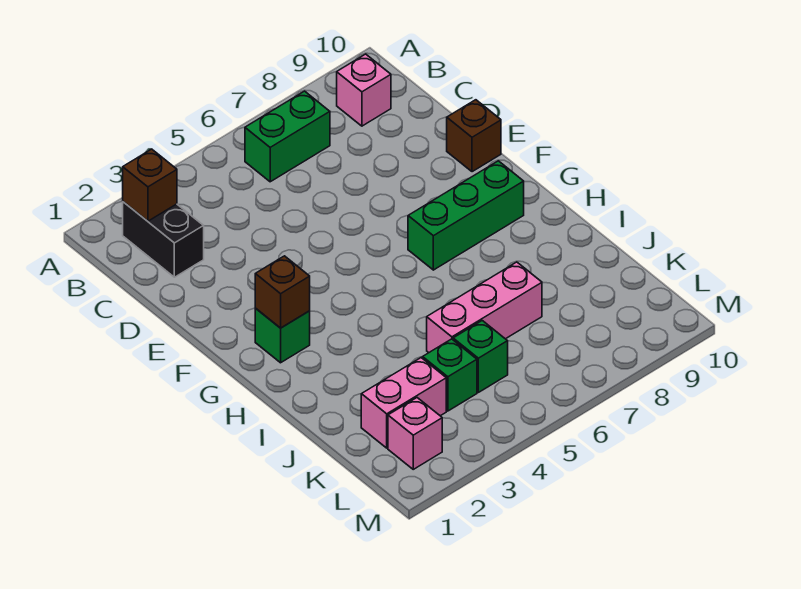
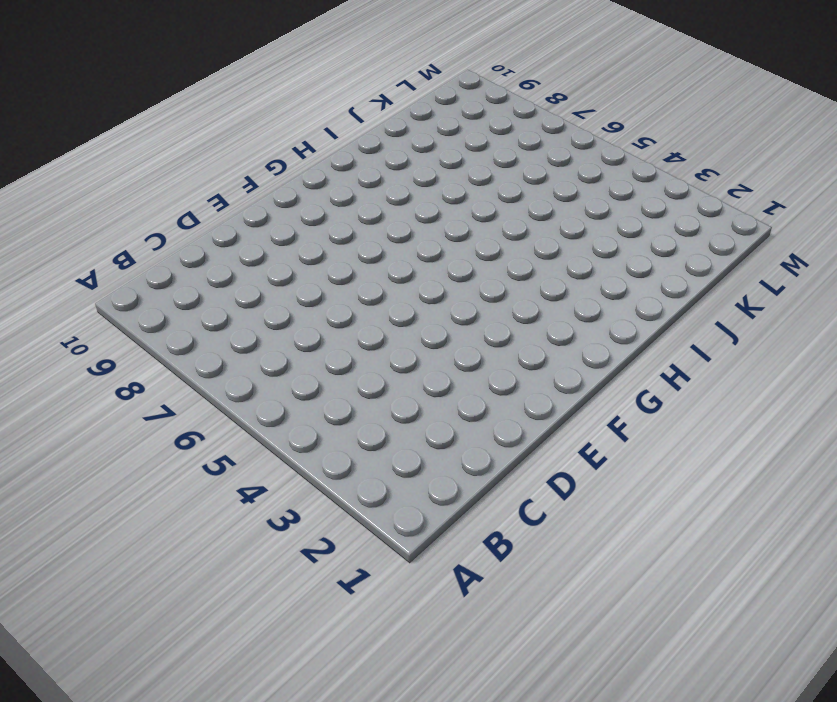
none -> black 1x2 brick [123,202,204,277]
none -> green 1x2 brick [245,91,330,182]
none -> pink 1x1 brick [337,54,391,126]

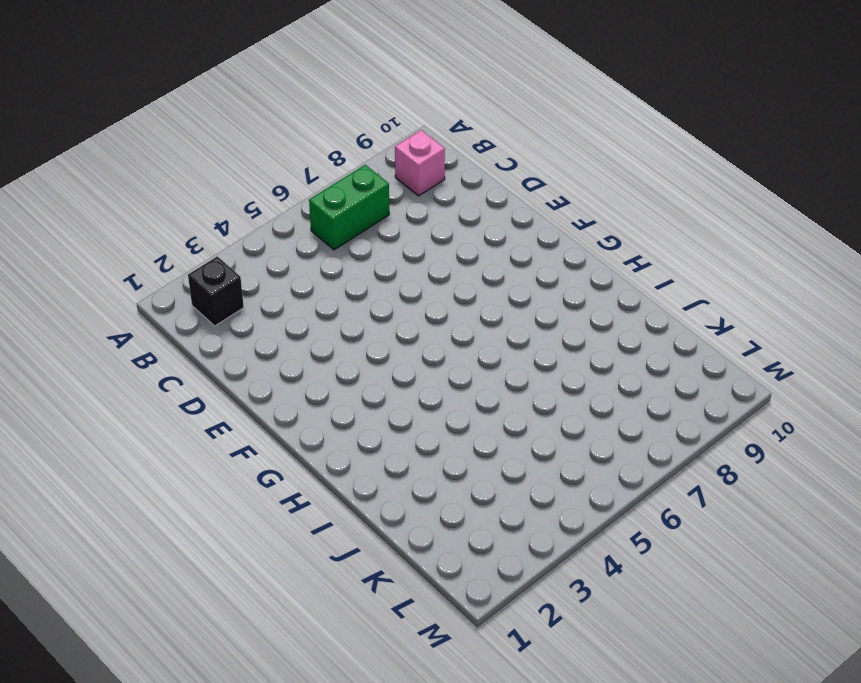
black 1x1 brick [188,256,244,326] -> black 1x2 brick [123,202,204,277]
none -> brown 1x1 brick [447,100,501,172]
none -> green 1x1 brick [255,308,310,363]
none -> green 1x3 brick [408,161,524,270]

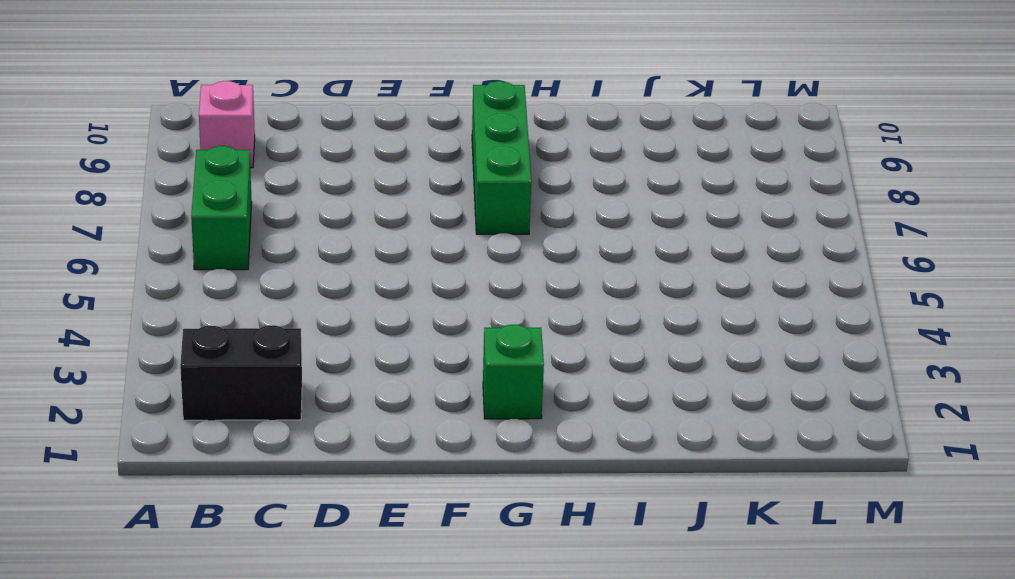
none -> brown 1x1 brick [447,100,501,172]
none -> pink 1x3 brick [427,262,542,353]
none -> pink 1x2 brick [361,358,446,448]

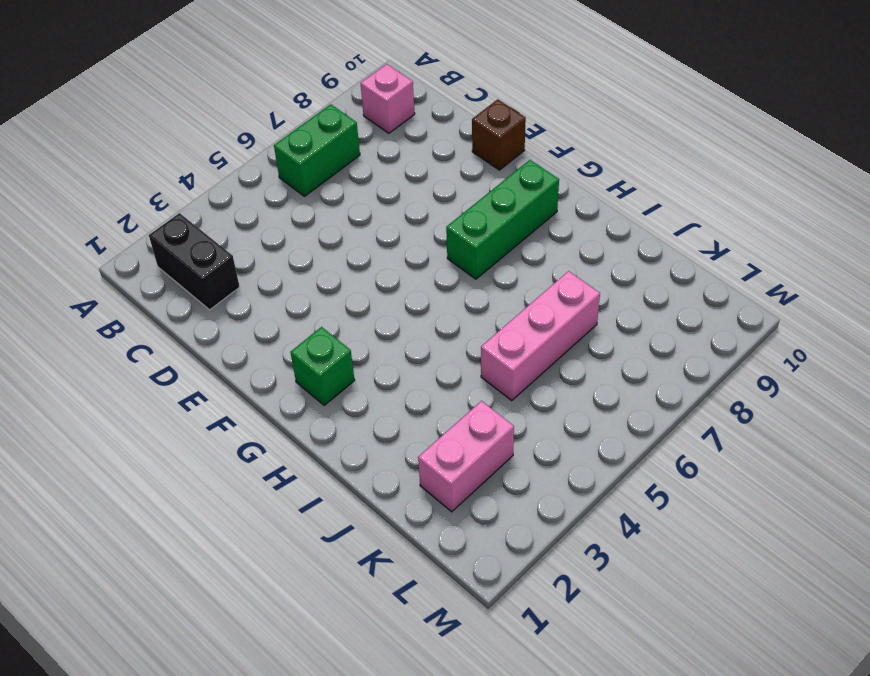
none -> green 1x1 brick [423,339,477,411]
none -> green 1x1 brick [453,321,508,392]
none -> pink 1x1 brick [388,398,442,469]

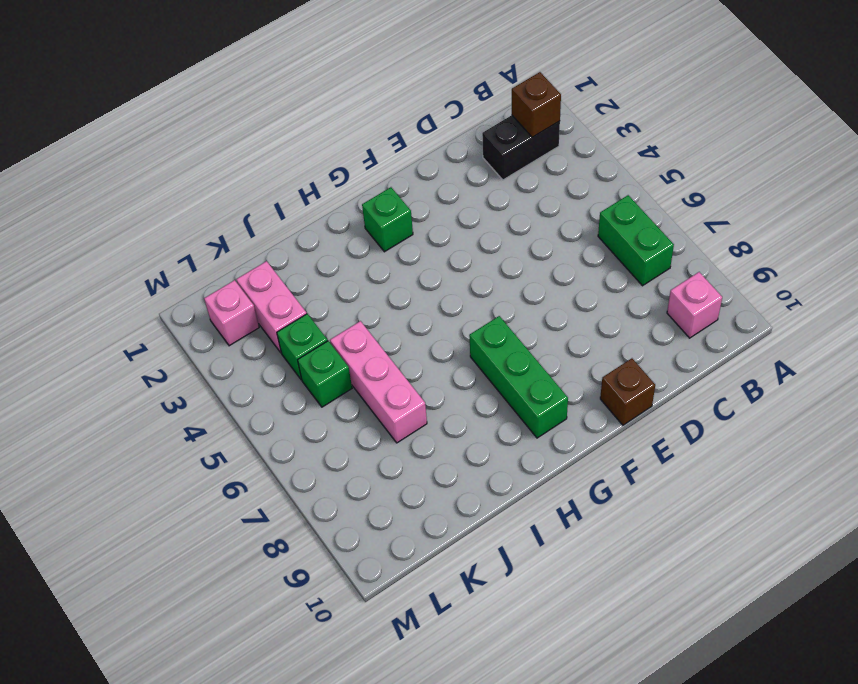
none -> brown 1x1 brick [255,256,310,328]

